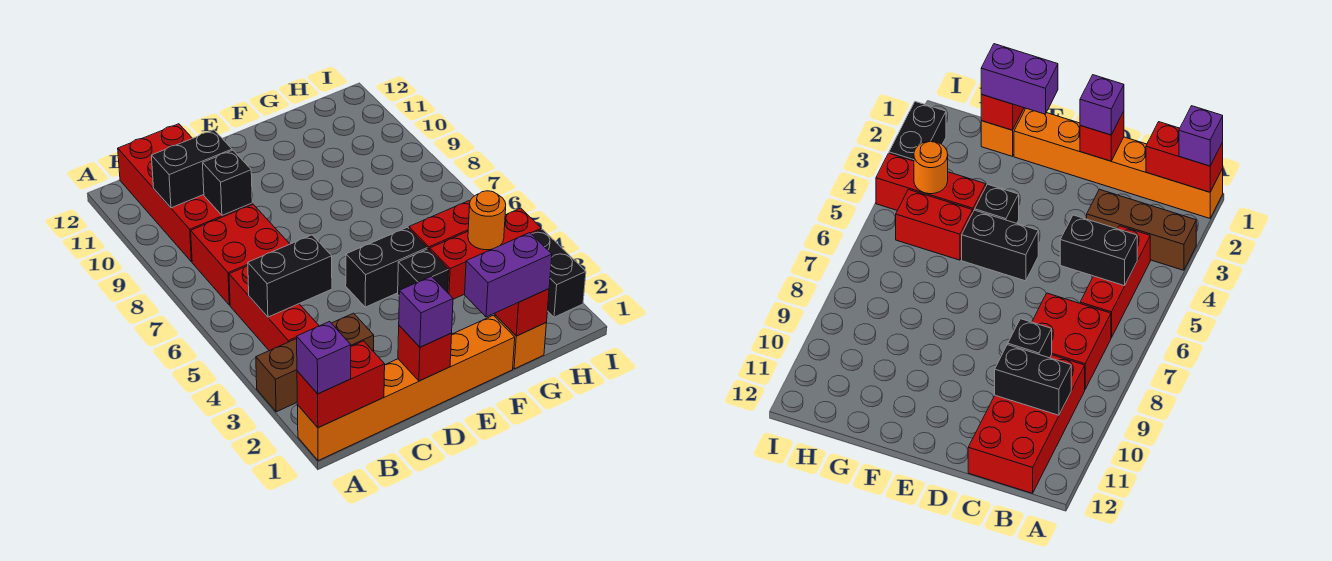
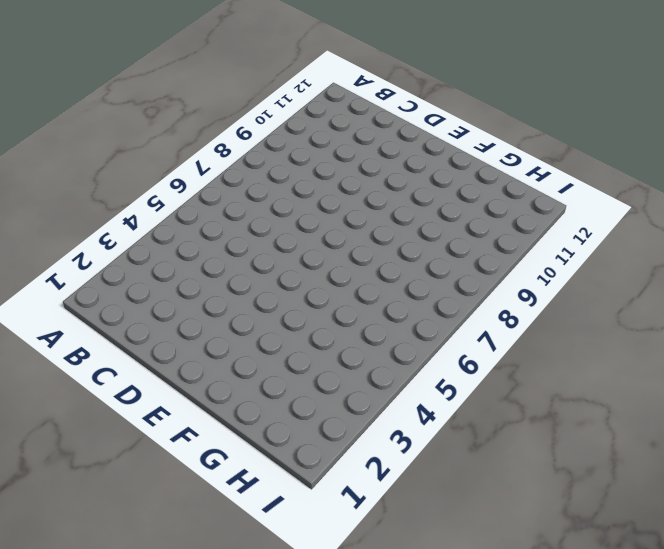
none -> orange 1x6 brick [297,315,515,461]
none -> brown 1x3 brick [256,313,374,412]
none -> red 1x3 brick [229,265,319,351]

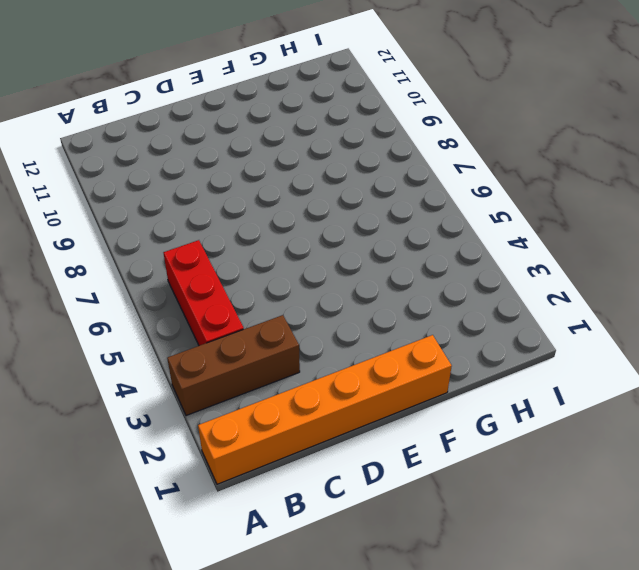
none -> red 2x2 brick [191,204,289,305]
none -> red 2x4 brick [118,124,252,262]
none -> black 1x2 brick [346,227,427,307]

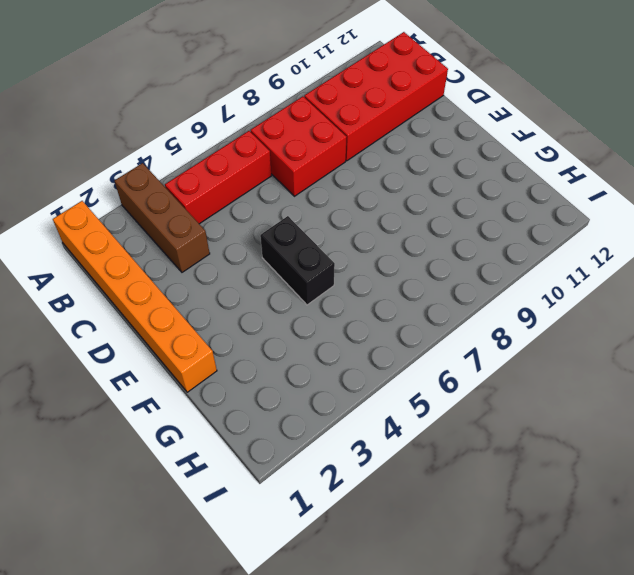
none -> black 1x1 brick [398,249,449,295]
none -> orange 1x1 brick [495,315,546,369]
none -> red 1x3 brick [430,208,541,299]

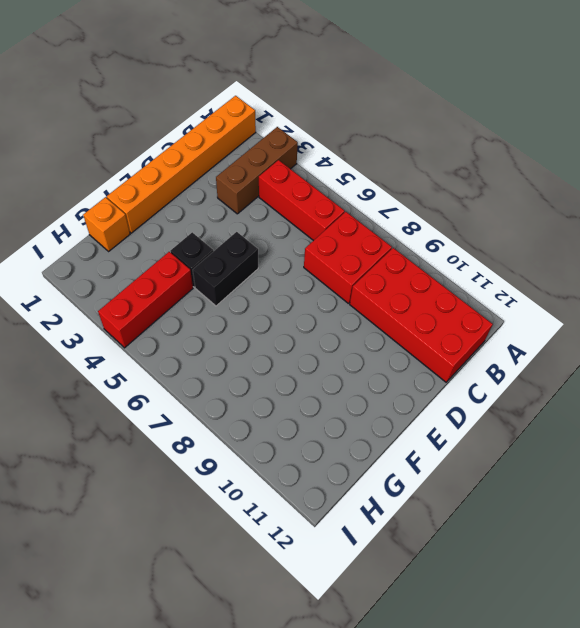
none -> red 1x2 brick [409,201,470,250]
none -> black 1x2 brick [532,229,586,317]
none -> red 1x2 brick [297,341,385,428]

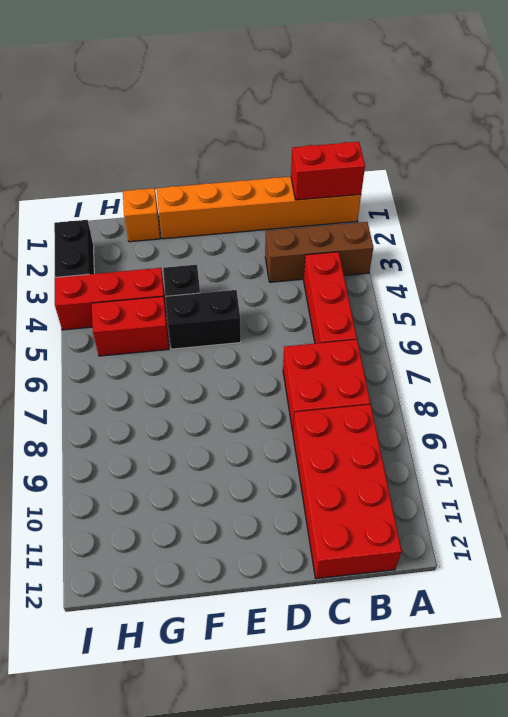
none -> black 1x2 brick [248,235,332,317]
none -> black 1x2 brick [151,130,232,208]
none -> black 1x1 brick [203,150,252,216]

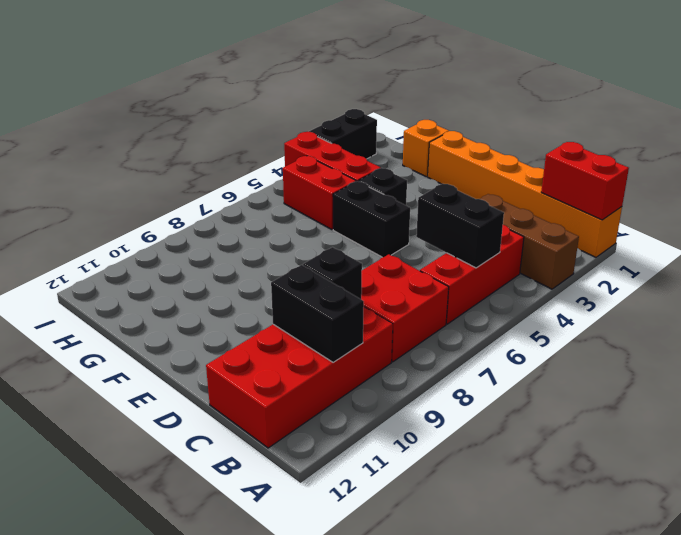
none -> red 1x1 brick [398,325,452,381]
none -> red 1x1 brick [495,289,549,336]
none -> orange 1x1 round brick [468,191,506,250]

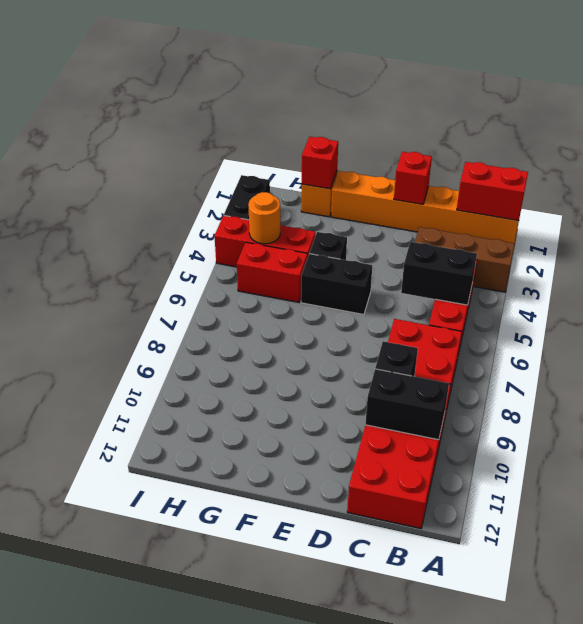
none -> purple 1x1 brick [297,322,351,394]
none -> purple 1x1 brick [399,276,453,347]
none -> purple 1x2 brick [465,233,552,317]

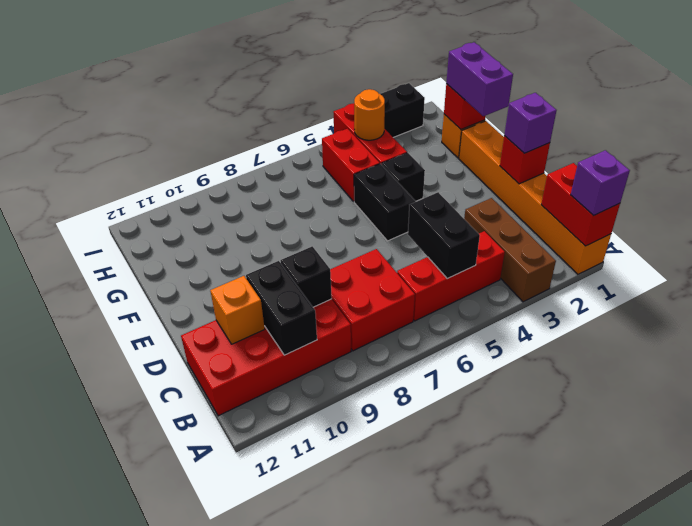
orange 1x1 brick [210,276,265,344] -> none

